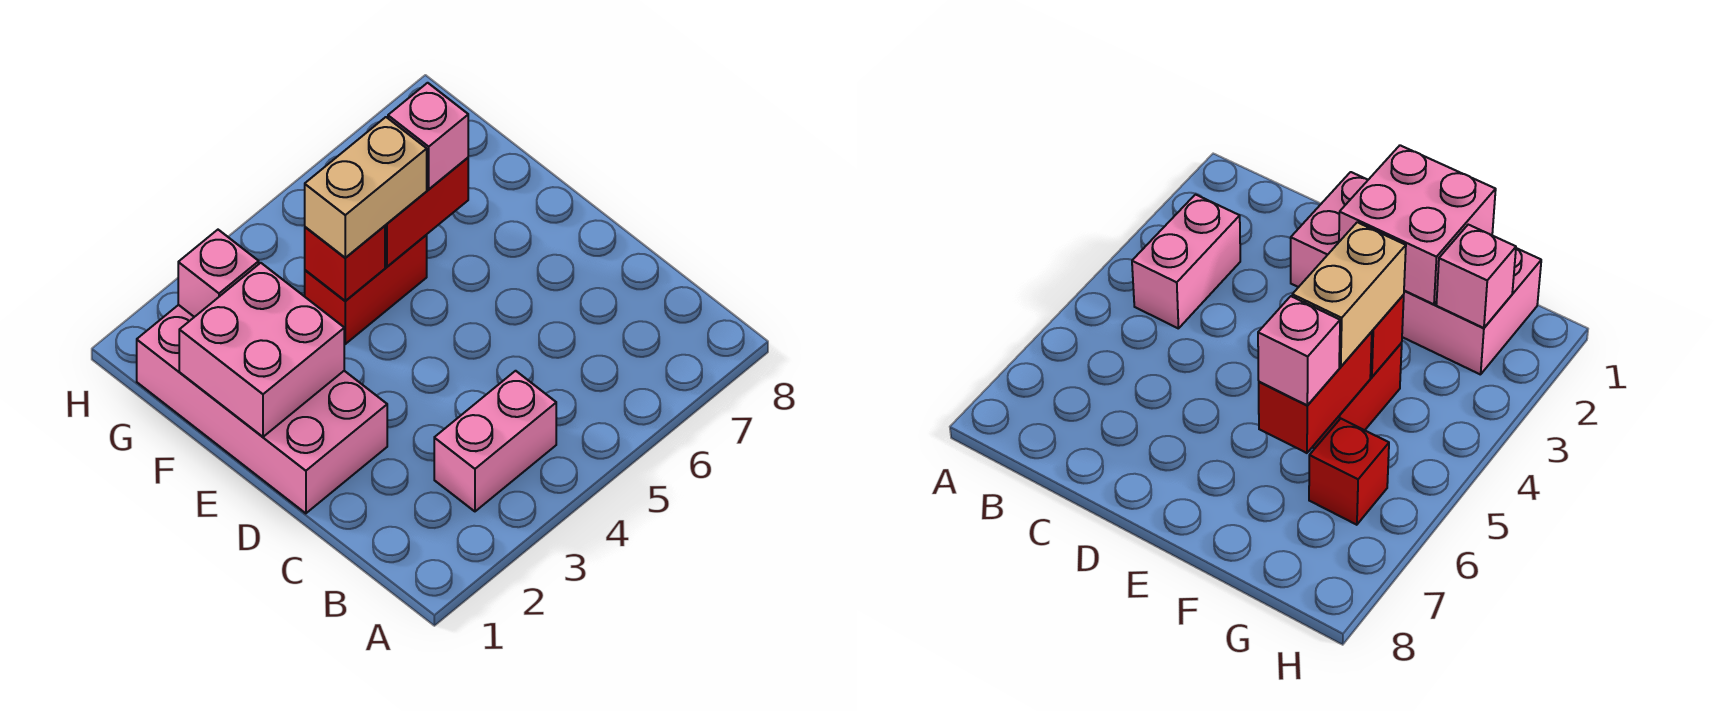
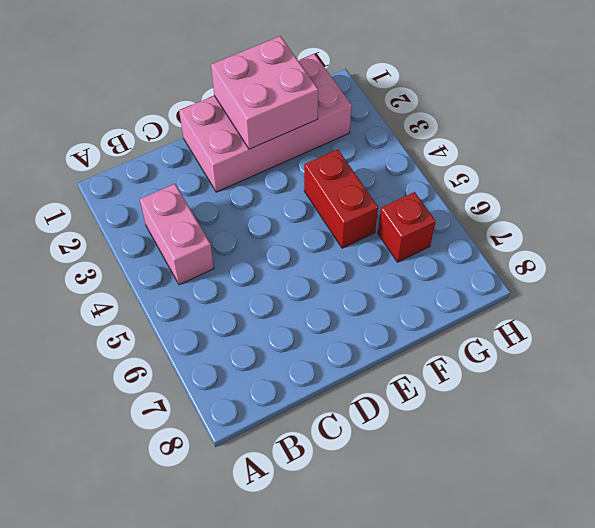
none -> red 1x1 brick [305,226,385,301]
none -> red 1x2 brick [385,158,468,267]

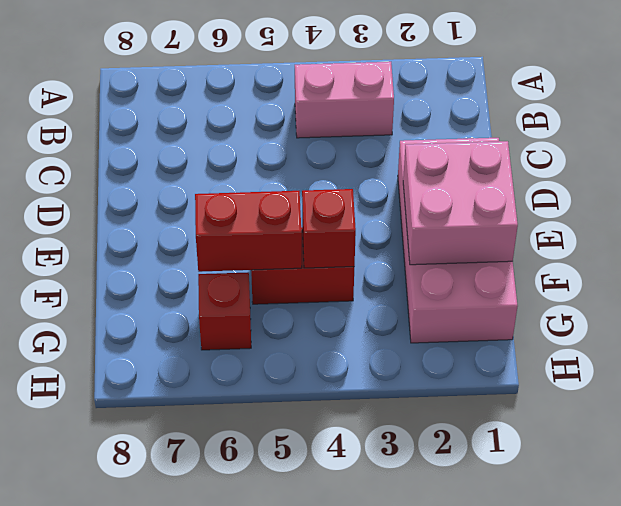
none -> pink 1x1 brick [178,230,259,317]
none -> tan 1x2 brick [305,117,427,258]

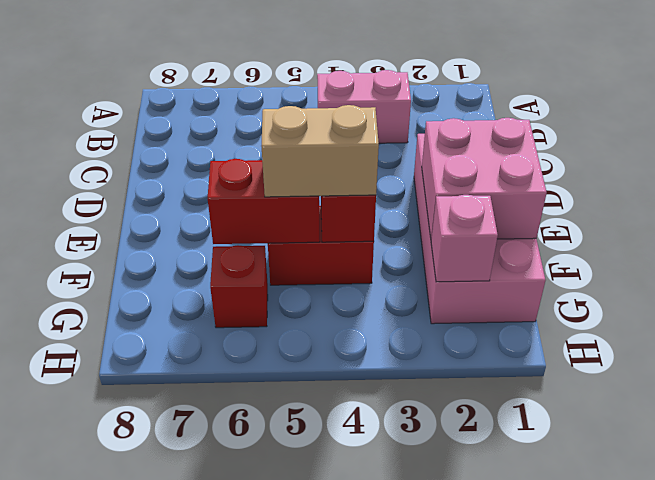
none -> pink 1x1 brick [388,83,468,189]

